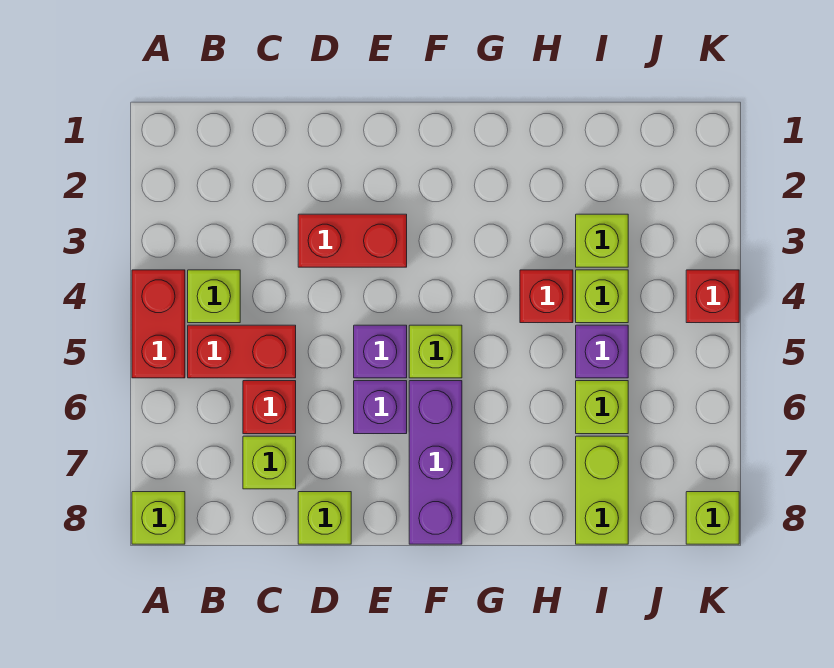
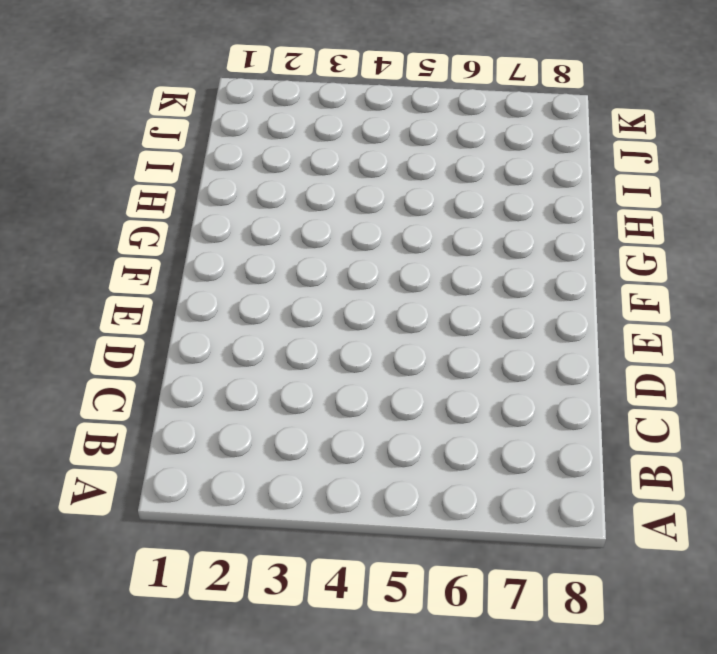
none -> red 1x2 brick [132,270,185,378]
none -> lime 1x1 brick [132,492,185,544]
none -> lime 1x1 brick [188,270,240,323]

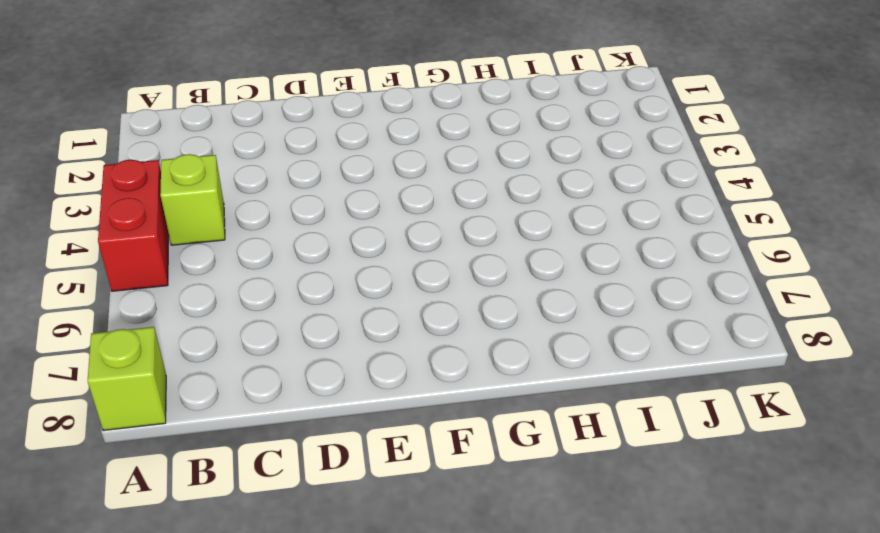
none -> red 1x2 brick [188,325,296,378]
none -> red 1x1 brick [243,381,296,434]
none -> lime 1x1 brick [243,436,296,489]

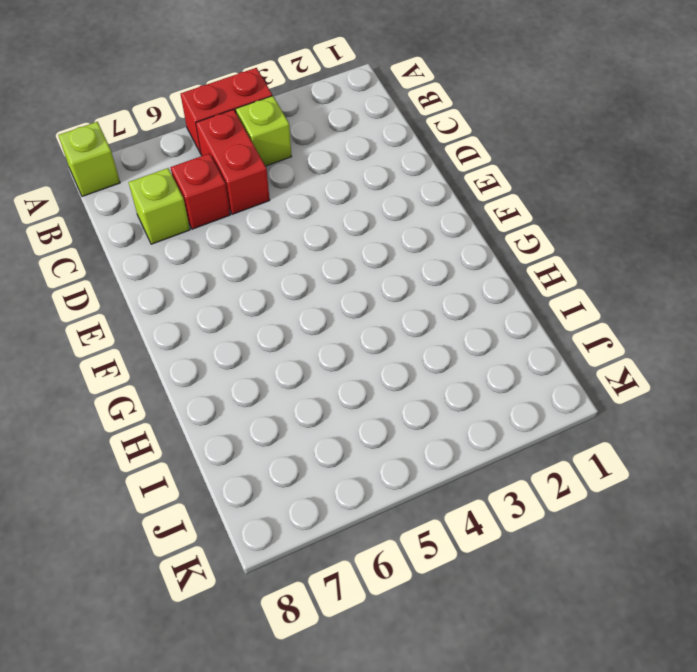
none -> red 1x2 brick [298,214,407,267]
none -> lime 1x1 brick [298,492,351,544]
none -> purple 1x1 brick [354,325,407,378]

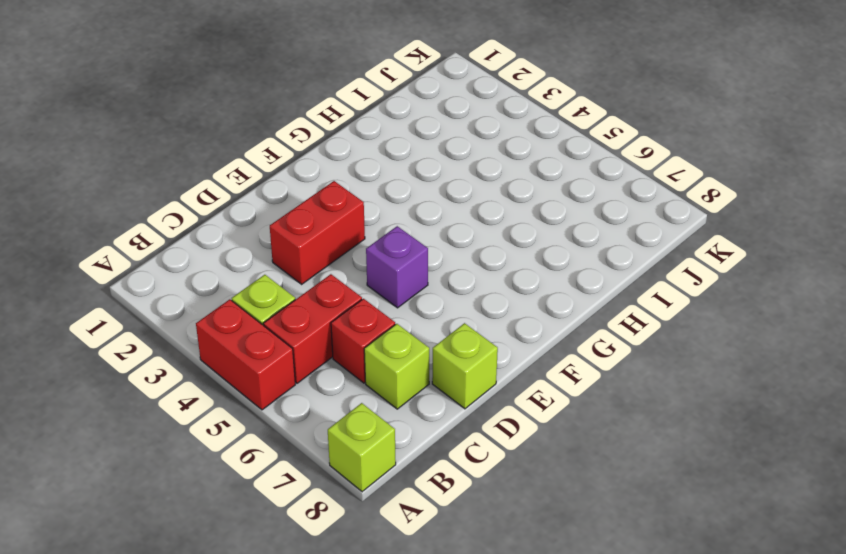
none -> purple 1x1 brick [354,381,407,434]
none -> lime 1x1 brick [409,325,462,378]
none -> purple 1x3 brick [409,381,462,544]

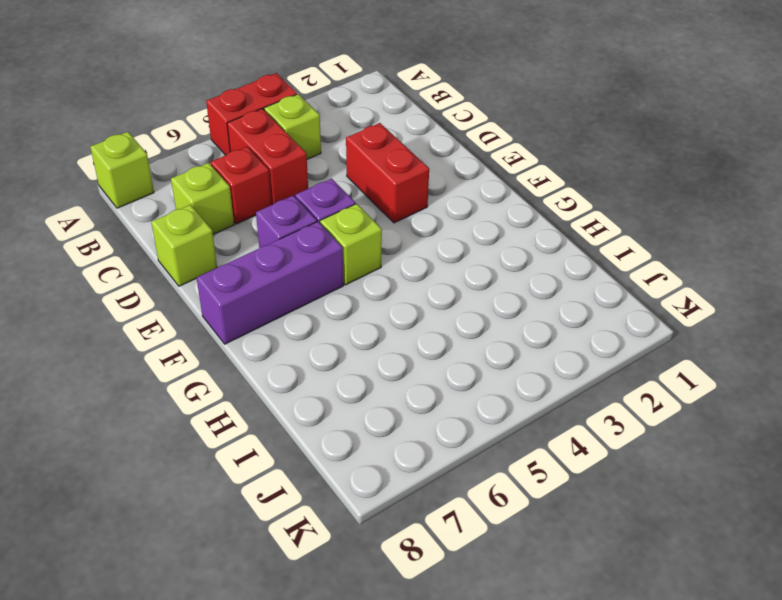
none -> red 1x1 brick [520,270,573,323]
none -> lime 1x1 brick [576,214,628,267]
none -> lime 1x1 brick [576,270,628,323]

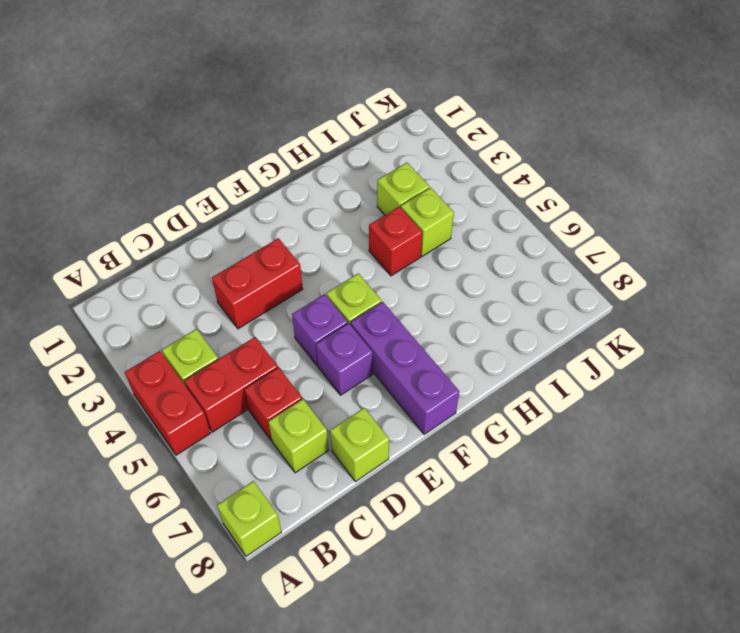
none -> purple 1x1 brick [576,325,628,378]
none -> lime 1x1 brick [576,381,628,434]
none -> lime 1x2 brick [576,436,628,544]

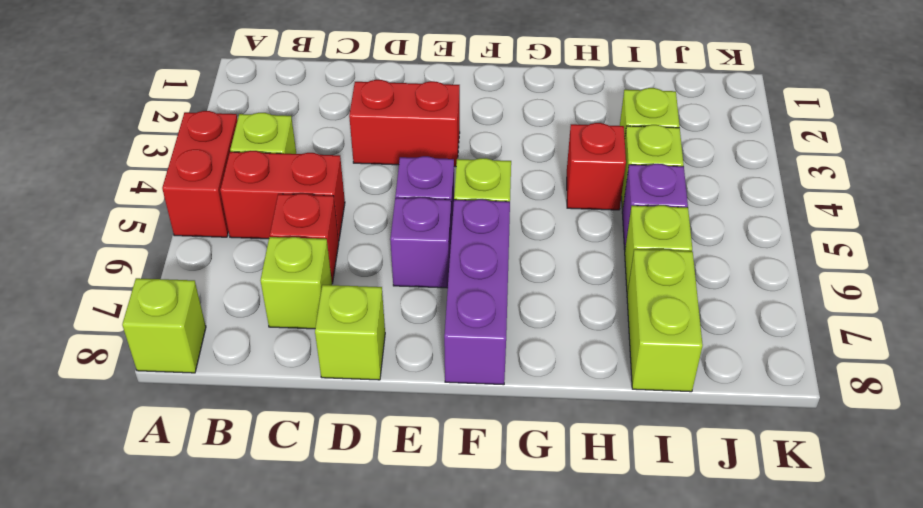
none -> red 1x1 brick [686,270,739,323]
none -> lime 1x1 brick [686,492,739,544]

